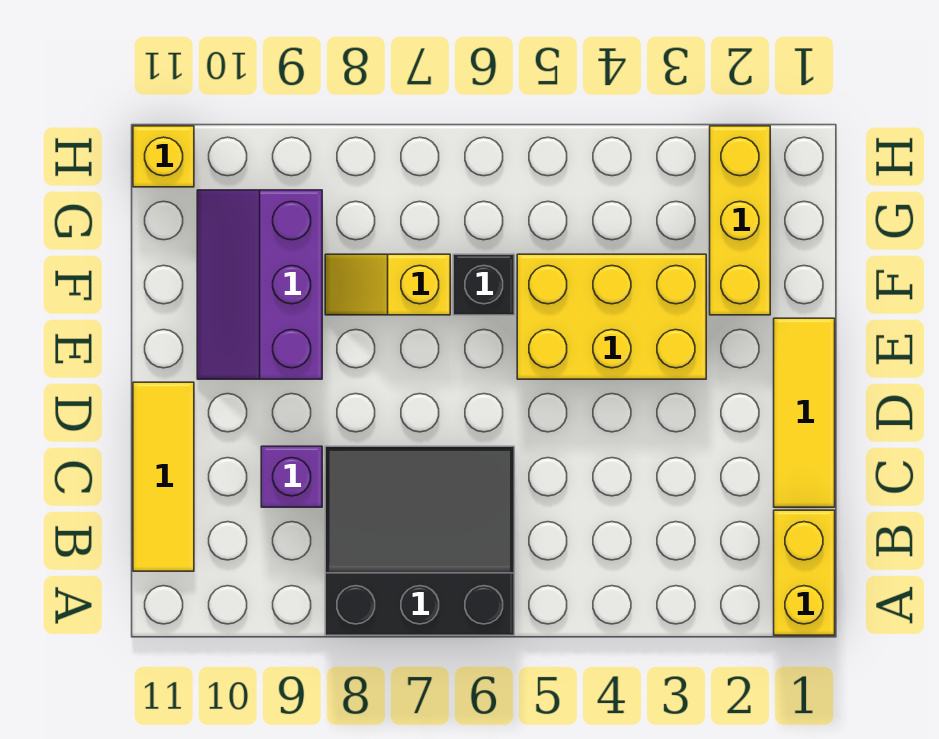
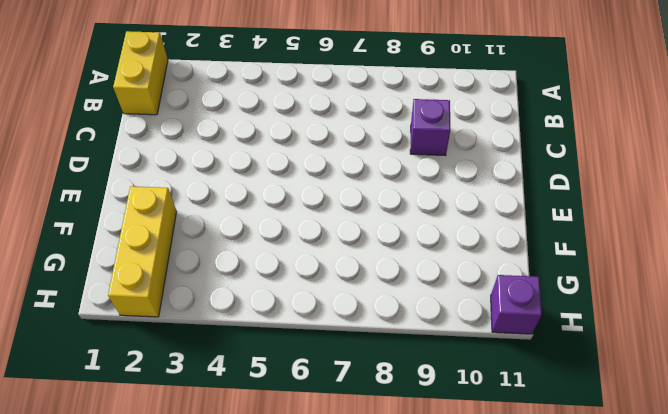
purple 1x1 brick [491,275,542,334] -> yellow 1x1 brick [133,126,194,187]
none -> black 3x3 slope [325,446,514,635]
none -> yellow 1x3 tile [133,382,194,571]

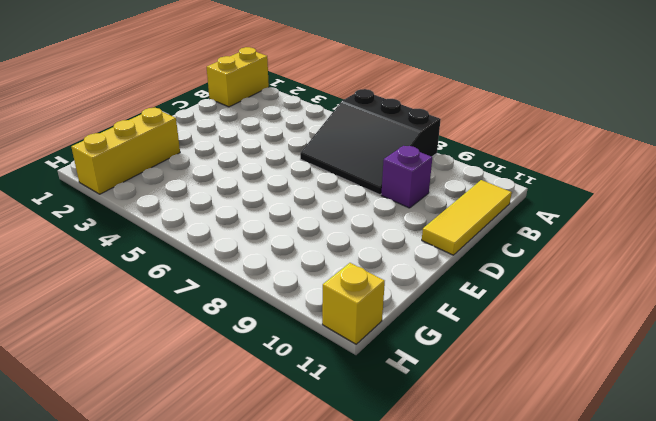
none -> yellow 1x3 tile [774,318,835,507]
none -> yellow 2x3 brick [517,254,706,379]

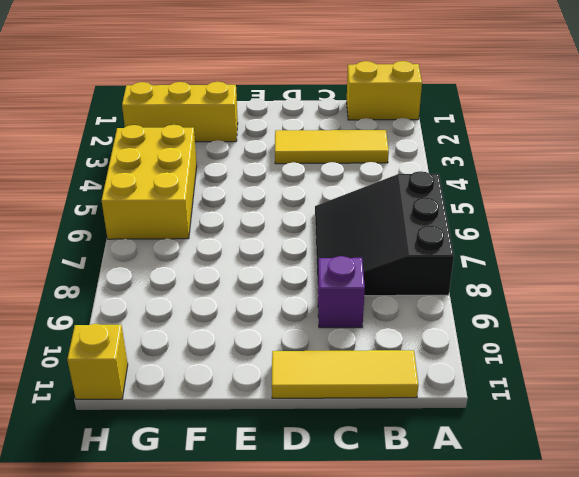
yellow 1x3 tile [275,130,389,164] -> yellow 1x3 tile moved to [774,318,835,507]
yellow 2x3 brick [101,125,197,239] -> yellow 2x3 brick moved to [517,254,706,379]
none -> purple 2x3 slope [197,190,322,379]
none -> black 1x1 brick [453,254,514,315]

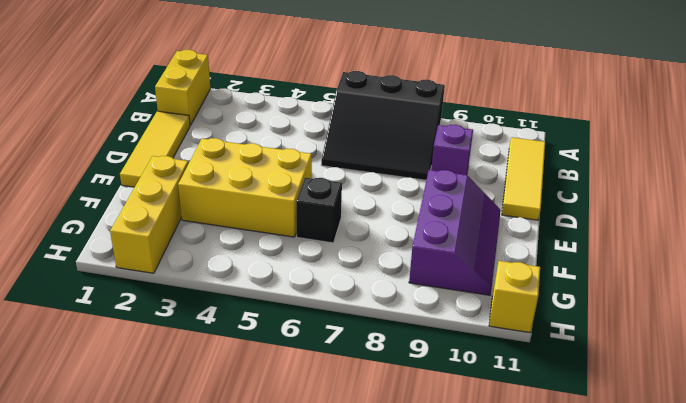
none -> yellow 1x2 slope [325,254,450,315]

